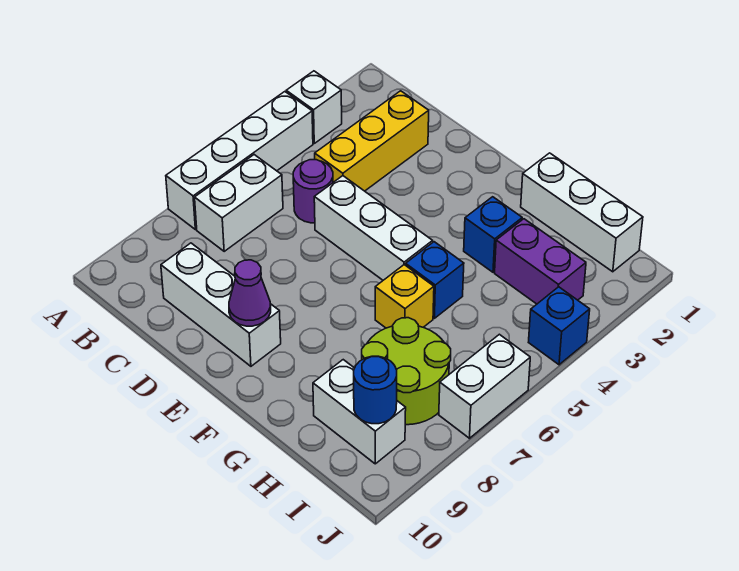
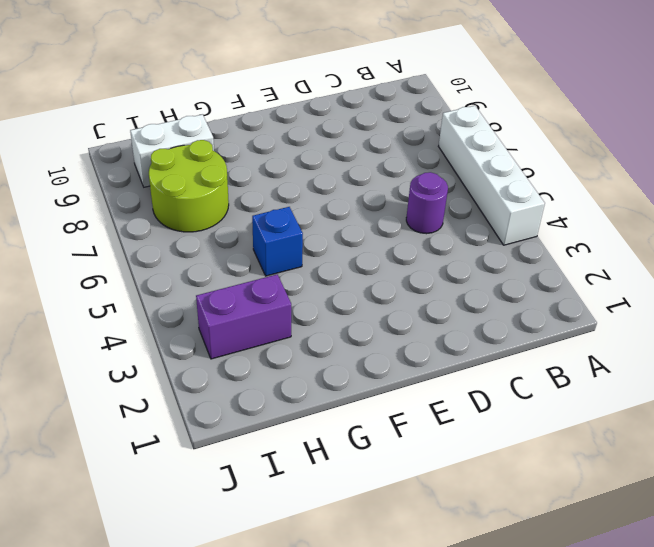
none -> white 1x1 brick [286,71,342,143]
none -> white 1x2 brick [195,155,283,251]
none -> yellow 1x3 brick [315,91,429,191]

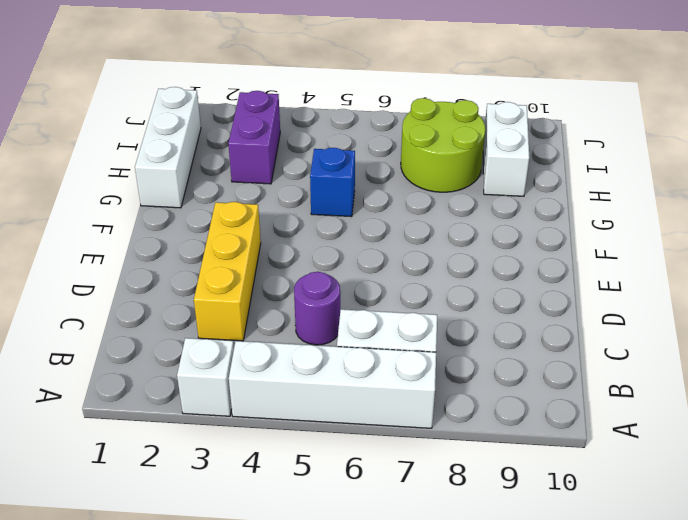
yellow 1x3 brick [194,202,261,341] -> yellow 1x3 brick turned to [315,91,429,191]
none -> white 1x3 brick [161,243,281,366]
none -> white 1x3 brick [314,176,433,280]
none -> blue 1x1 brick [464,197,522,272]

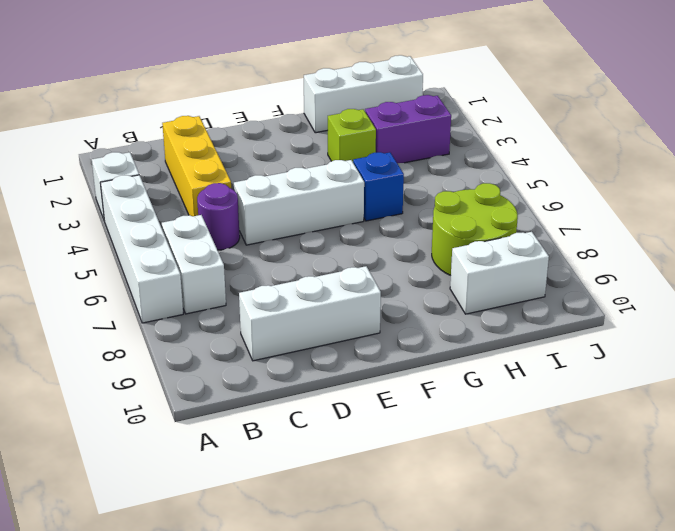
lime 1x1 brick [328,109,376,162] -> blue 1x1 brick [464,197,522,272]
none -> yellow 1x1 brick [375,265,434,328]
none -> blue 1x1 brick [528,287,590,365]
none -> white 1x2 brick [439,334,530,438]

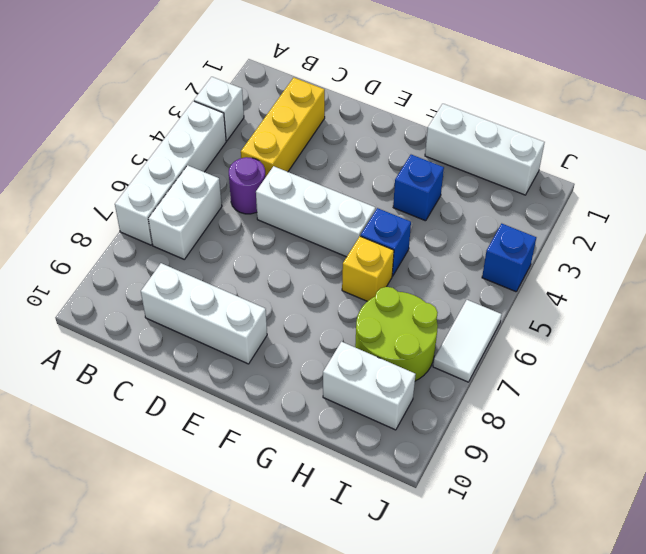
white 1x2 tile [433,300,502,382] -> white 1x2 brick [439,334,530,438]
none -> purple 1x2 brick [495,219,586,304]
none -> purple 1x1 cone [229,260,271,326]
none -> blue 1x1 round brick [354,356,397,424]

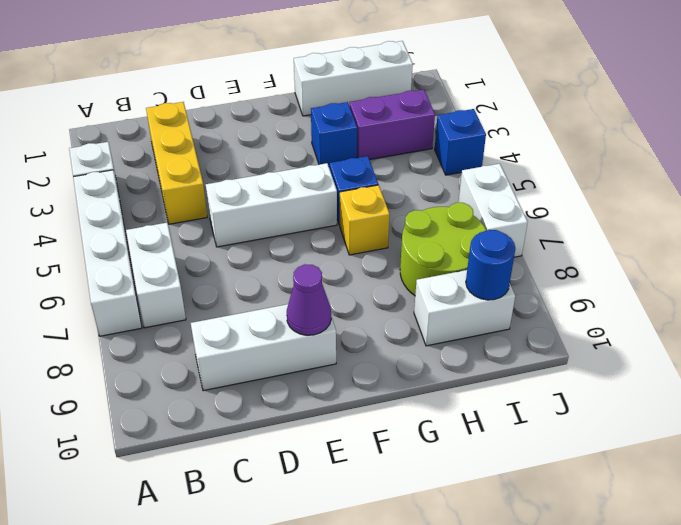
none -> purple 1x1 round brick [293,160,333,223]

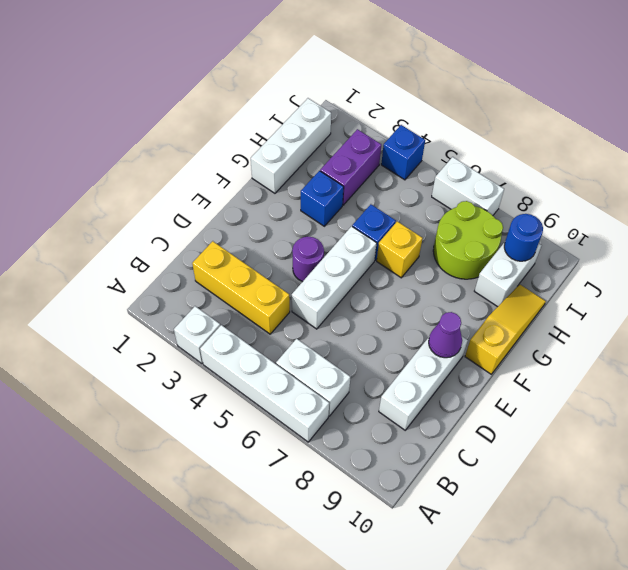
purple 1x1 round brick [292,237,324,282] -> purple 1x1 round brick moved to [293,160,333,223]
yellow 1x3 slope [465,284,546,374] -> none

